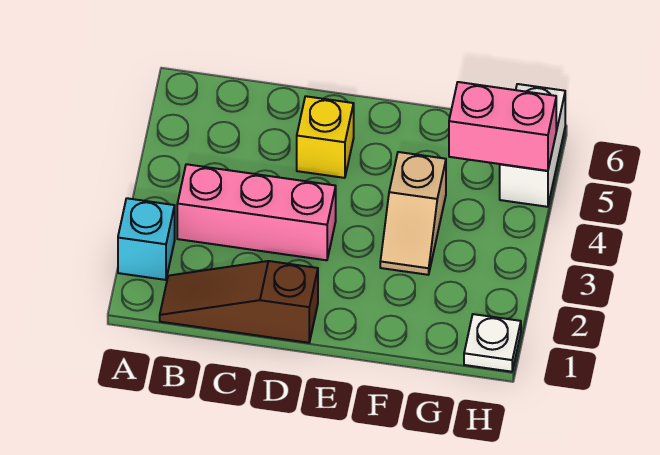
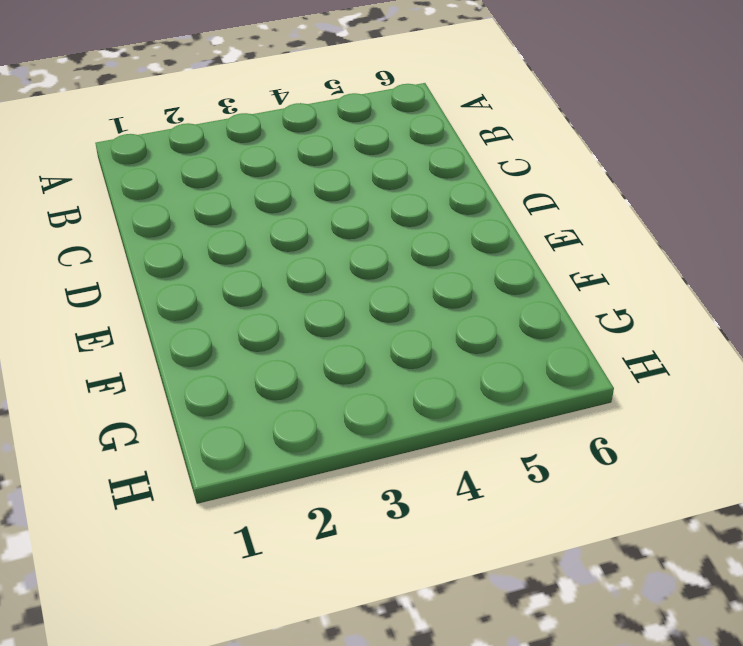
none -> cyan 1x1 brick [118,198,175,280]
none -> brown 1x3 slope [160,261,318,343]

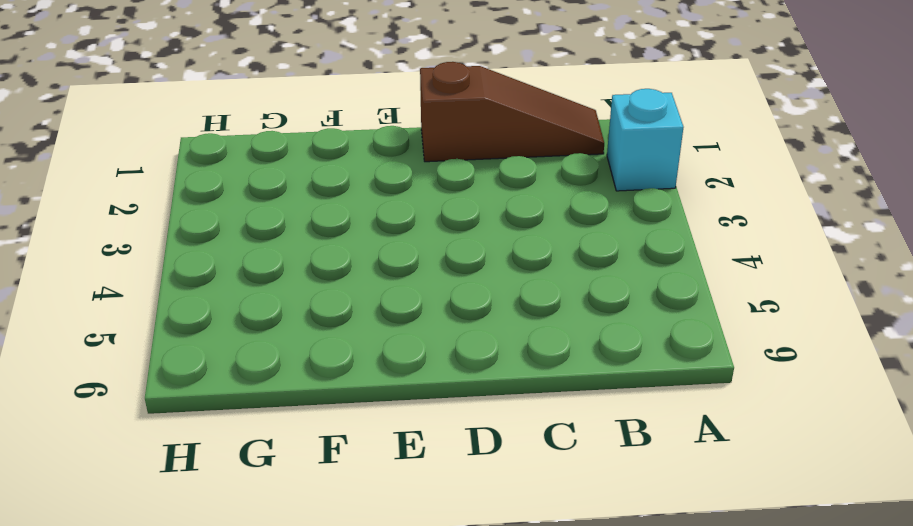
none -> pink 1x3 brick [177,164,336,260]
none -> yellow 1x1 brick [297,96,354,178]

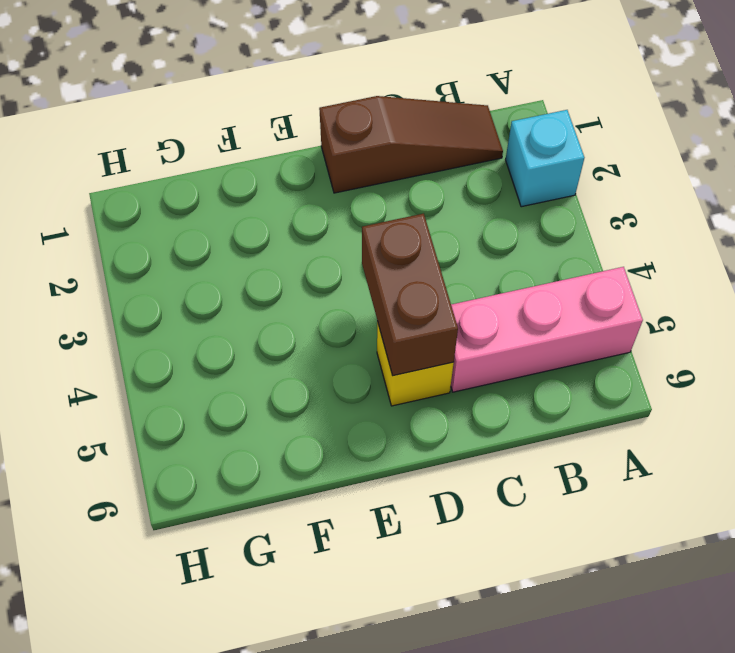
pink 1x3 brick [451,267,643,392] -> pink 1x3 brick moved to [177,164,336,260]
brown 1x2 brick [362,214,458,376] -> none
none -> tan 1x2 slope [380,152,446,275]
none -> white 1x1 plate [464,314,521,372]

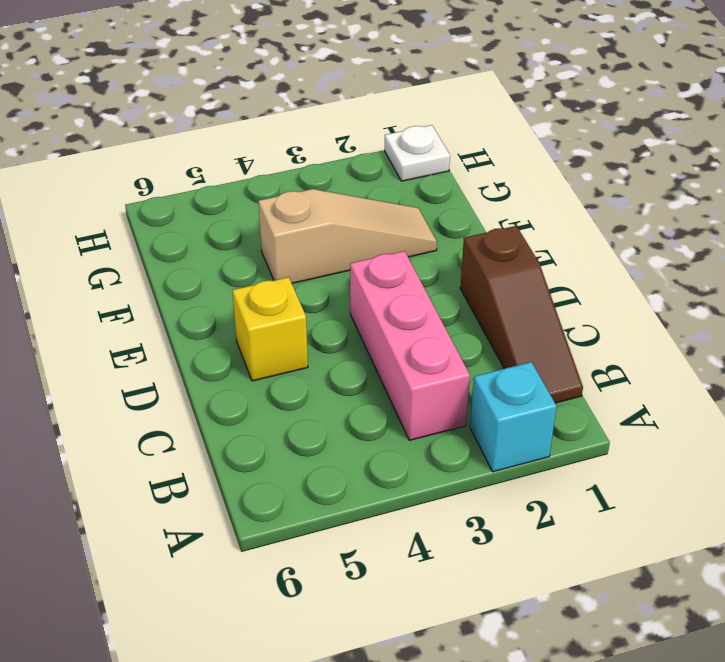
tan 1x3 slope [258,189,437,283] -> tan 1x2 slope [380,152,446,275]
none -> white 1x2 brick [500,84,565,207]
none -> pink 1x2 brick [449,82,556,171]

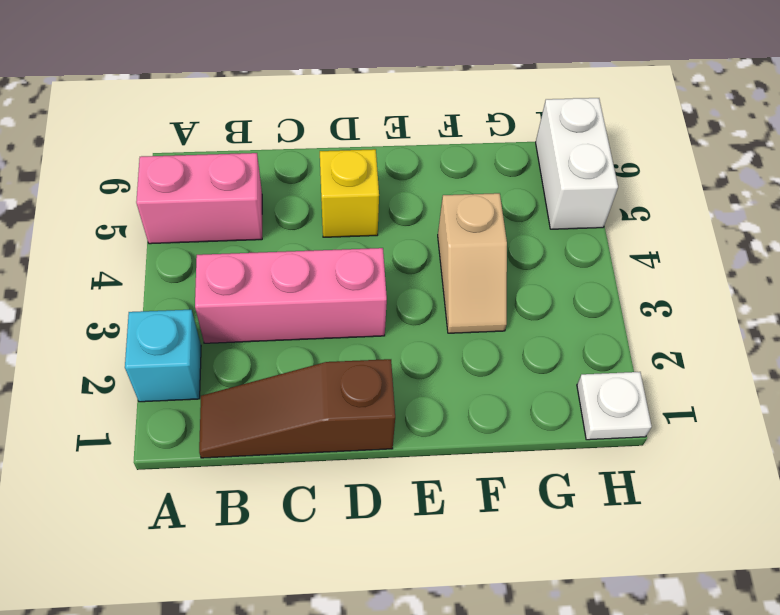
pink 1x2 brick [136,153,262,244] -> pink 1x2 brick moved to [449,82,556,171]

